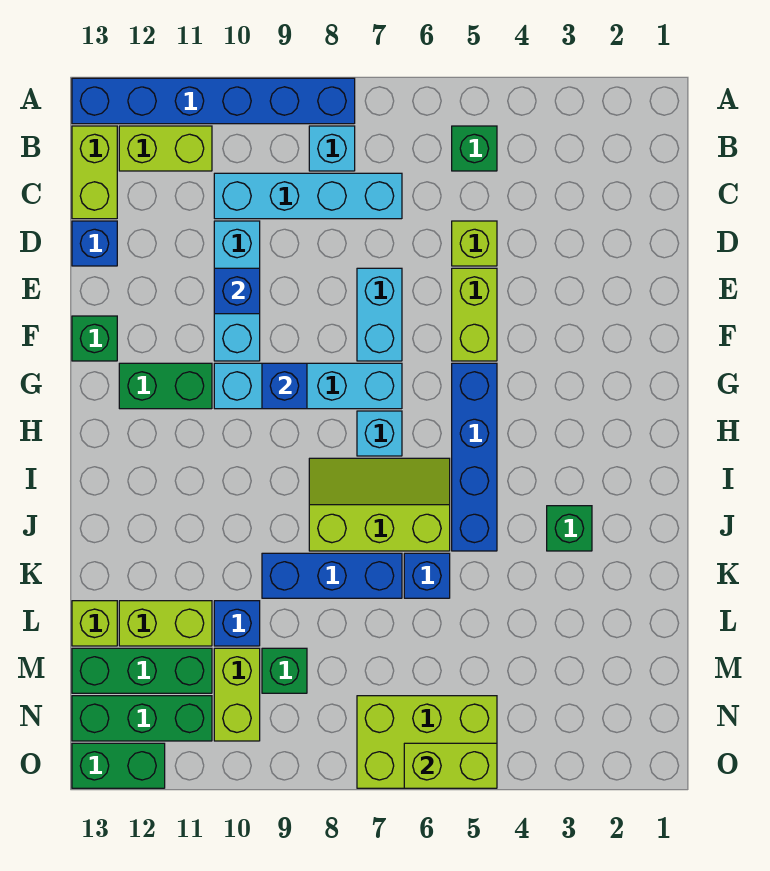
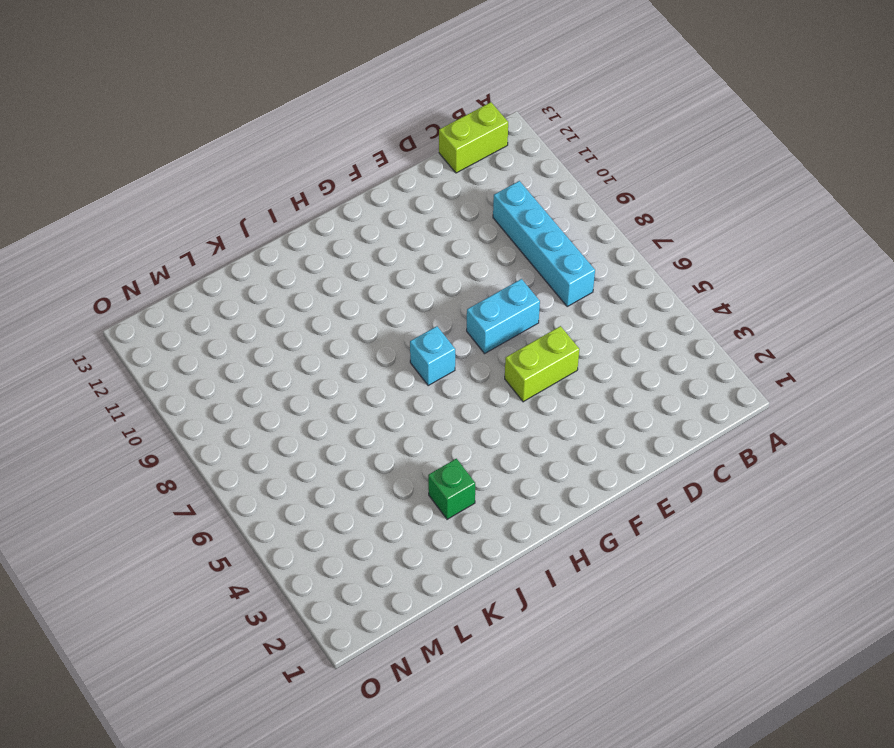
none -> blue 1x6 brick [72,78,355,124]
none -> green 1x1 brick [452,126,497,171]
none -> cyan 1x1 brick [309,126,355,171]
none -> lime 1x2 brick [119,126,212,171]

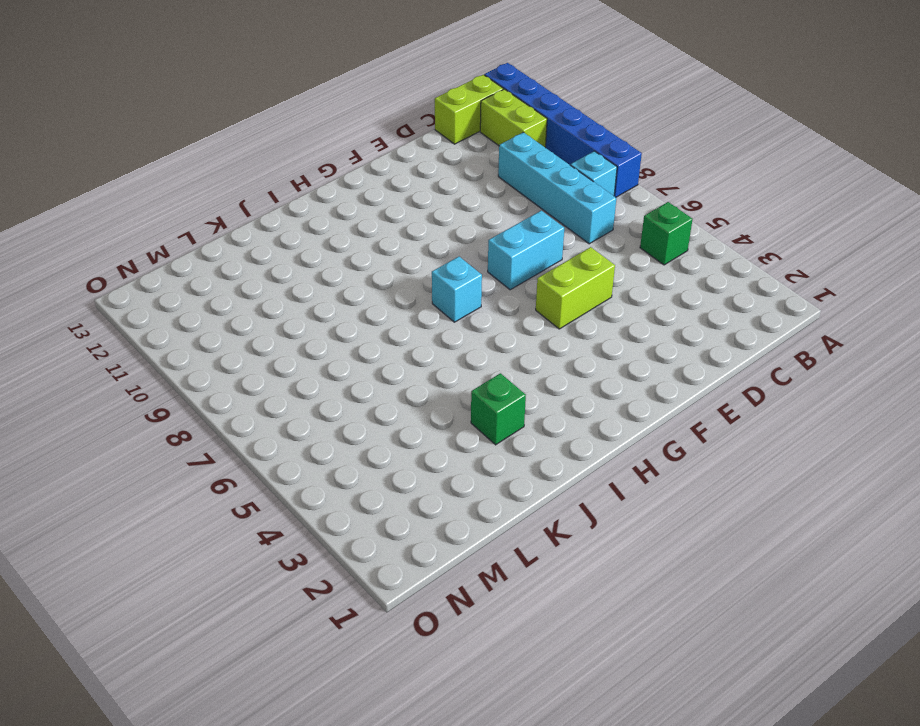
none -> lime 1x1 brick [452,221,497,266]
none -> cyan 1x3 brick [214,221,260,361]
none -> blue 1x1 brick [72,221,117,266]
none -> green 1x1 brick [72,316,117,361]

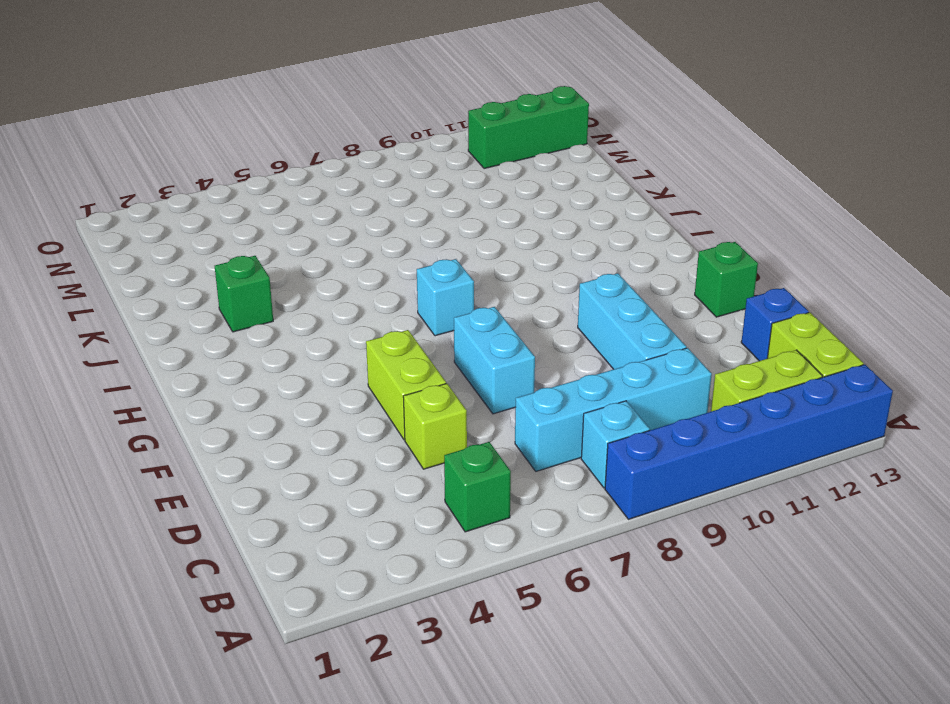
none -> blue 1x4 brick [452,363,497,551]
none -> cyan 1x4 brick [214,363,402,409]
none -> green 1x2 brick [119,363,212,409]
none -> lime 2x3 slope [309,458,450,551]

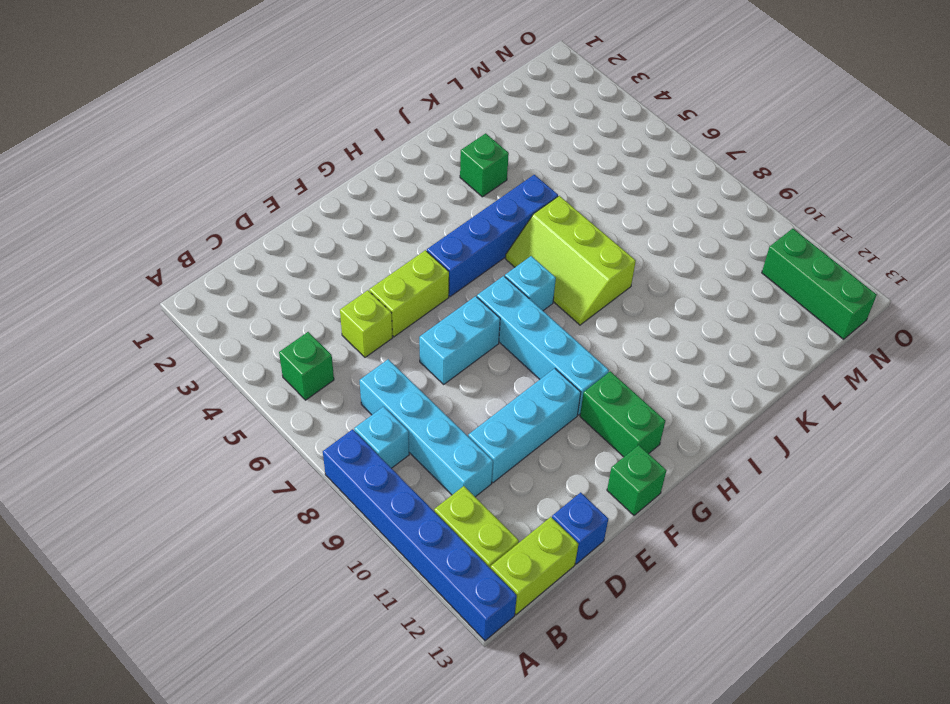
none -> blue 1x1 brick [404,553,450,598]
none -> blue 1x3 brick [262,553,402,598]
none -> blue 1x1 brick [214,601,260,646]
none -> lime 1x2 brick [119,601,212,646]

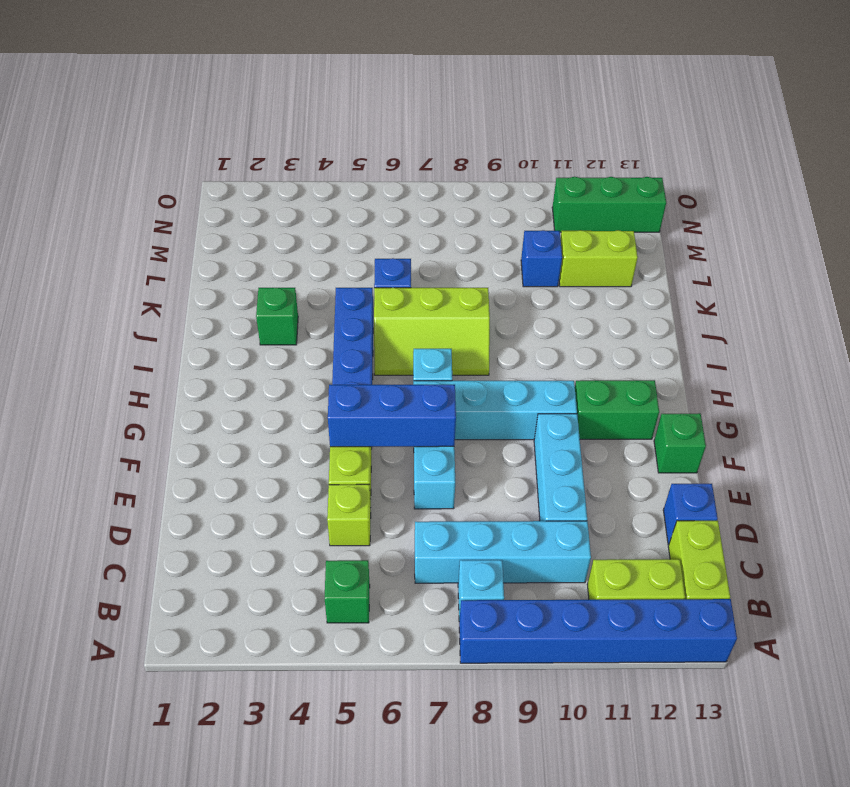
blue 1x3 brick [328,384,456,447] -> blue 1x3 brick moved to [262,553,402,598]
none -> lime 1x1 brick [72,601,117,646]
none -> green 1x1 brick [262,648,307,693]
none -> lime 1x2 brick [214,648,260,741]
none -> green 1x3 brick [72,648,212,693]

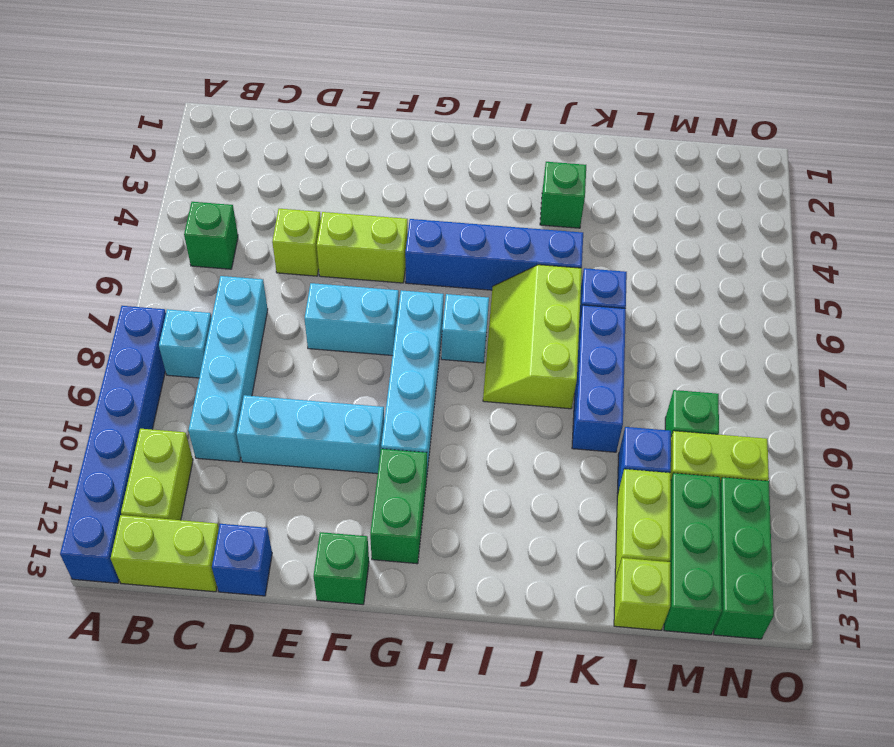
none -> lime 2x3 brick [357,696,497,788]
none -> green 1x2 brick [72,743,165,788]
none -> blue 1x1 brick [214,268,260,314]
none -> blue 1x1 brick [262,363,307,409]

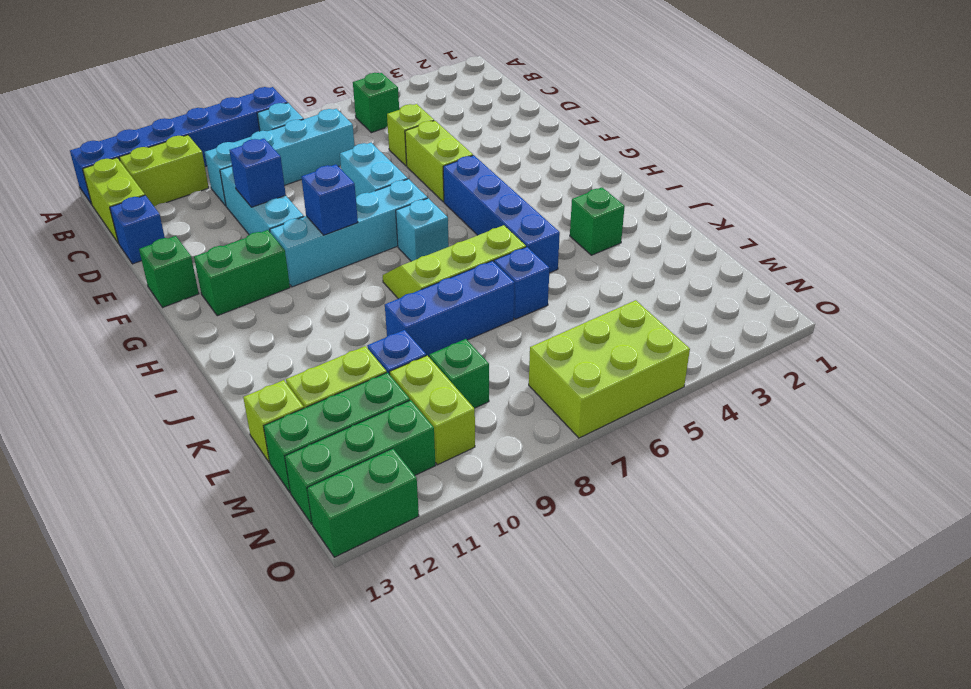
none -> lime 1x2 brick [404,743,497,788]

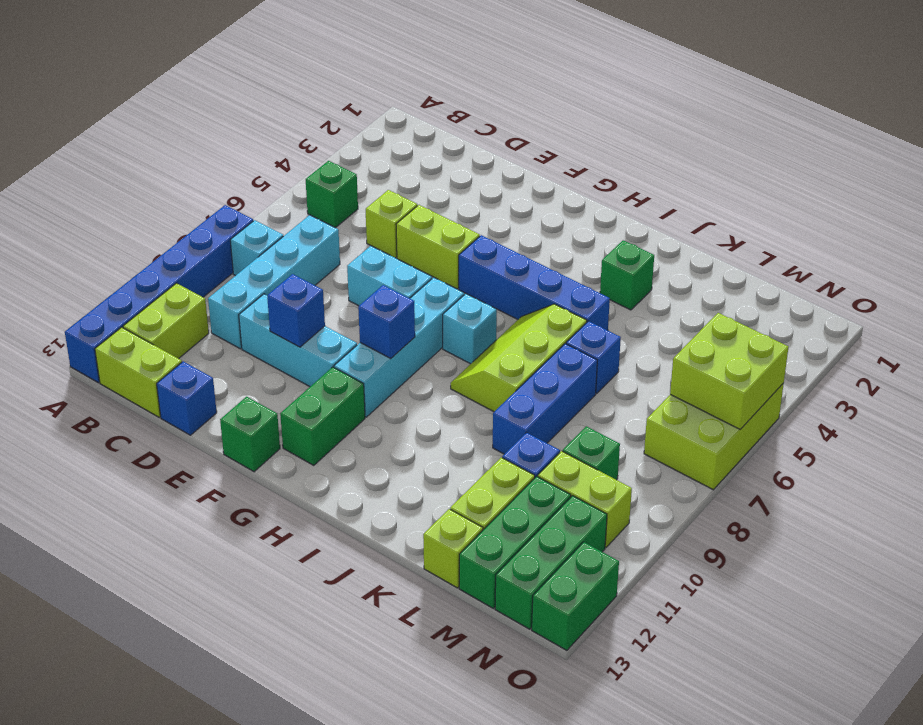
lime 2x2 brick [670,313,788,429] -> lime 1x2 brick [404,743,497,788]

